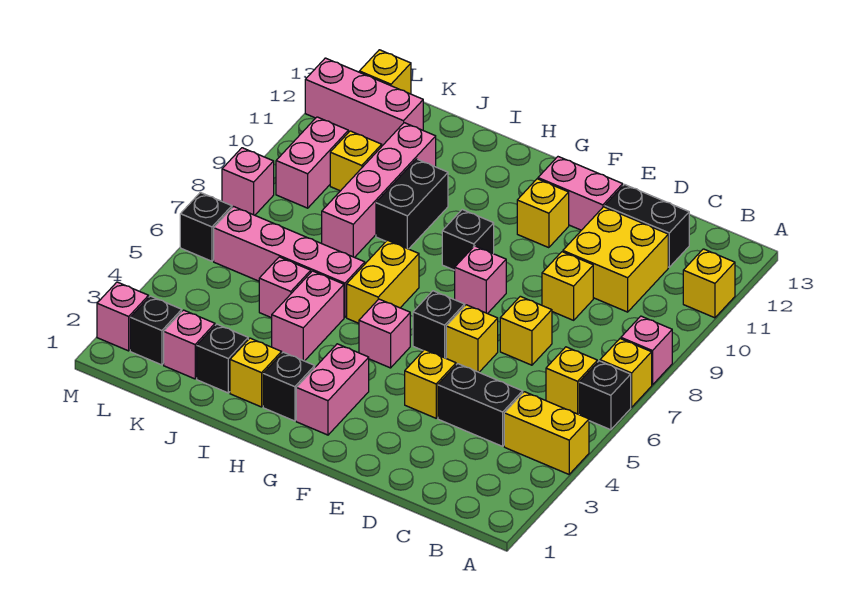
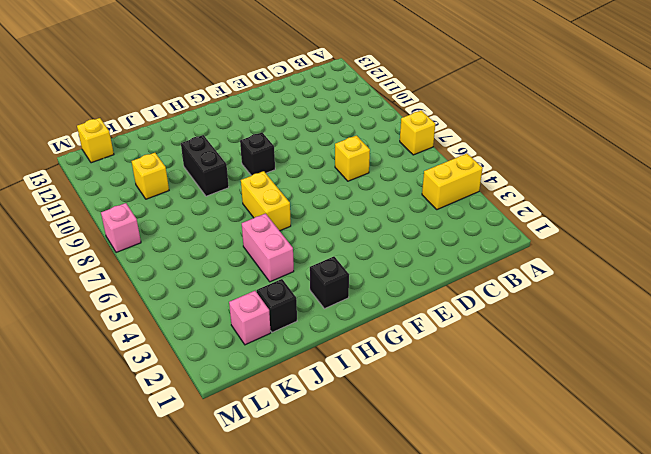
none -> black 1x1 brick [579,361,631,430]
none -> pink 1x1 brick [621,316,672,385]
none -> yellow 1x1 brick [683,249,735,318]
none -> yellow 1x1 brick [546,347,597,414]

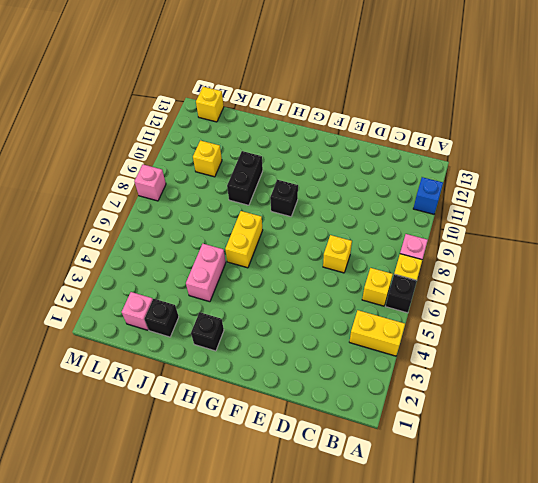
blue 1x1 brick [413,177,443,214] -> yellow 1x1 brick [683,249,735,318]
none -> black 1x2 brick [438,364,523,446]
none -> yellow 2x2 brick [563,207,668,312]
none -> black 1x2 brick [605,185,689,267]
none -> yellow 1x1 brick [542,252,593,320]

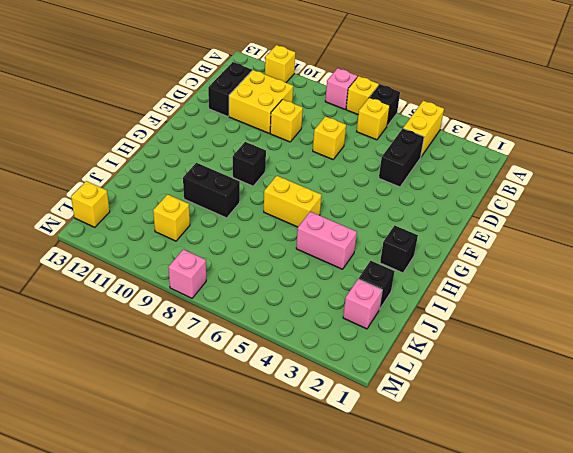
none -> yellow 1x1 brick [405,350,456,418]
none -> yellow 1x1 brick [446,305,498,372]
none -> pink 1x2 brick [538,157,623,230]
none -> black 1x1 brick [413,291,465,358]

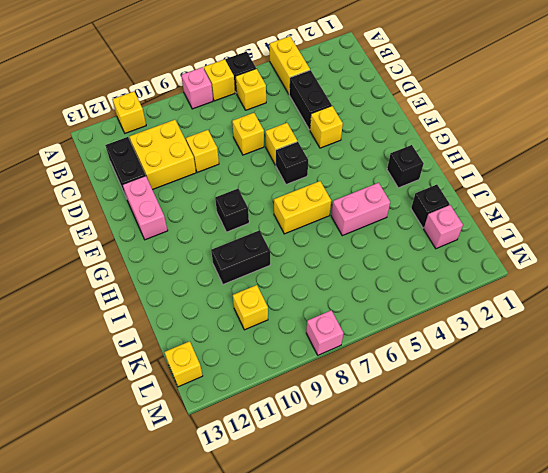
none -> pink 1x1 brick [455,246,506,314]
none -> yellow 1x1 brick [517,179,569,248]
none -> pink 1x2 brick [296,344,369,435]
none -> pink 1x1 brick [359,299,410,368]

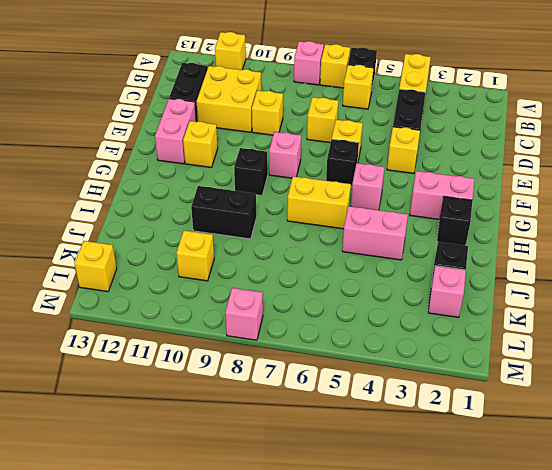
none -> yellow 1x1 brick [230,338,282,407]
none -> pink 1x4 brick [214,207,365,317]
none -> pink 1x1 brick [259,257,311,318]
none -> pink 1x4 brick [322,123,436,258]

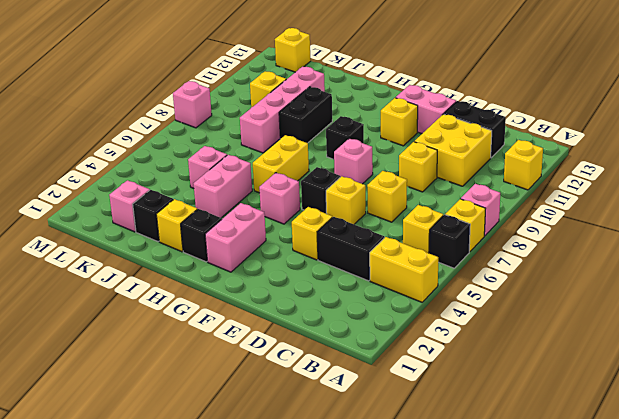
none -> pink 1x4 brick [214,207,365,317]
none -> pink 1x3 brick [305,58,423,146]
none -> black 1x1 brick [130,296,182,365]
none -> pink 1x2 brick [276,117,348,208]

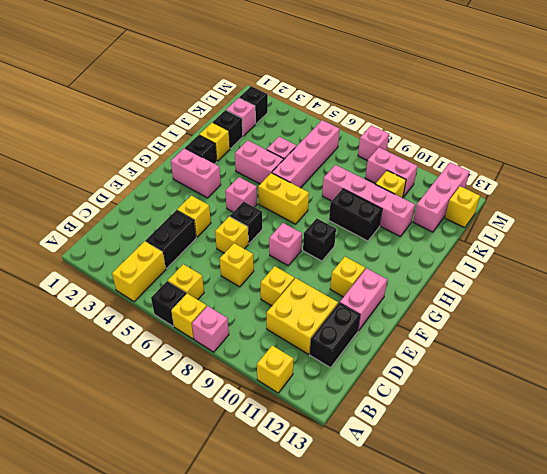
none -> pink 1x1 brick [97,282,149,351]
none -> black 1x1 brick [180,192,232,261]

